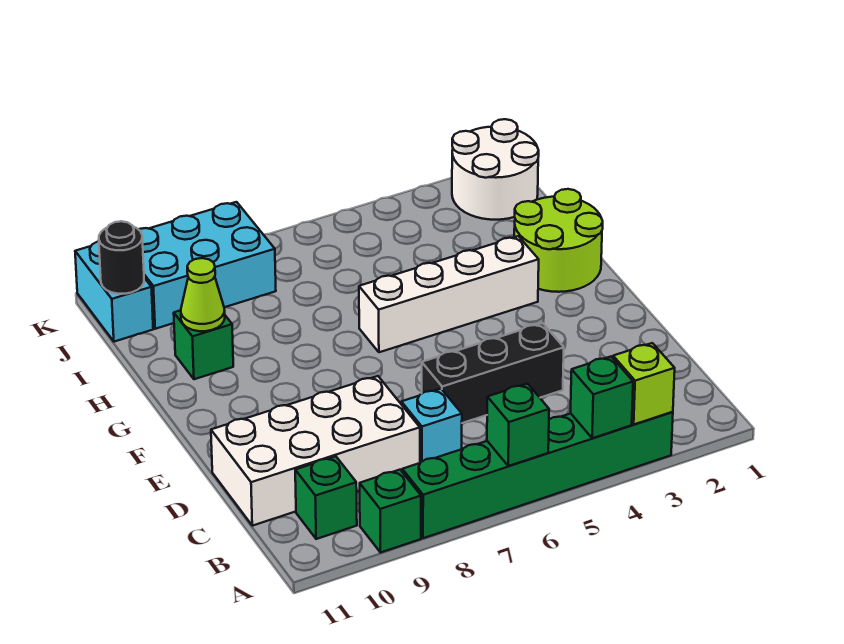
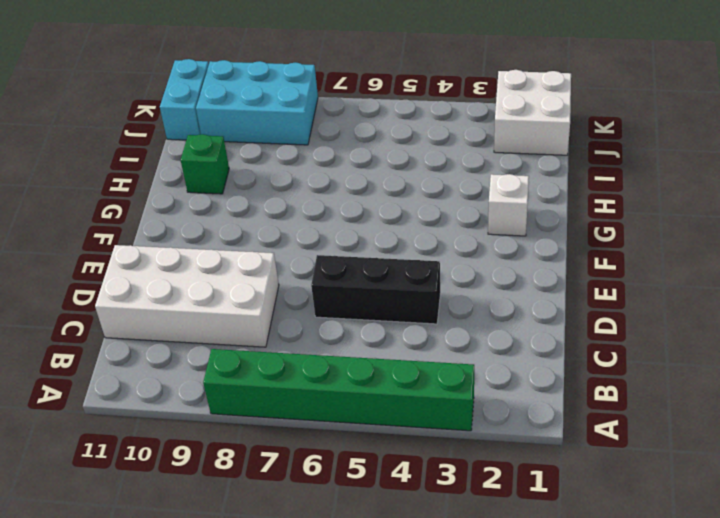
white 1x1 brick [488,174,529,236] -> lime 2x2 round brick [514,189,603,292]
white 2x2 brick [494,70,571,155] -> white 2x2 round brick [452,119,539,220]
none -> green 1x1 brick [360,470,421,553]
none -> green 1x1 brick [295,456,357,539]
none -> cyan 1x1 brick [401,389,462,463]

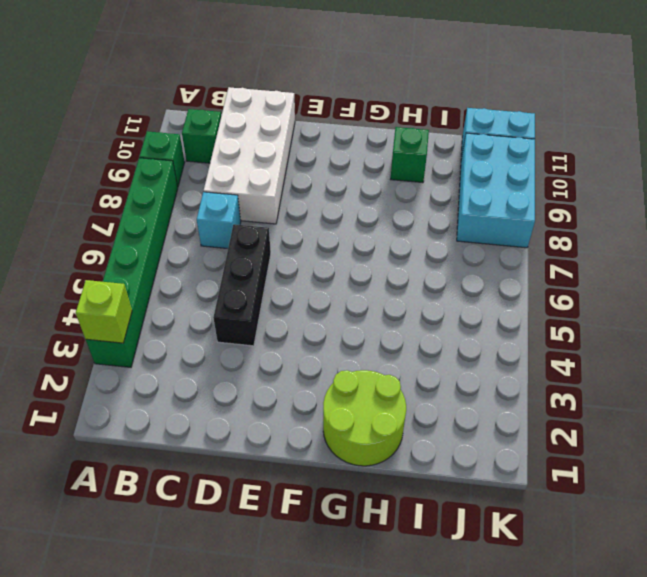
none -> white 1x4 brick [359,236,539,352]
none -> white 2x2 round brick [452,119,539,220]
none -> green 1x1 brick [571,357,633,438]

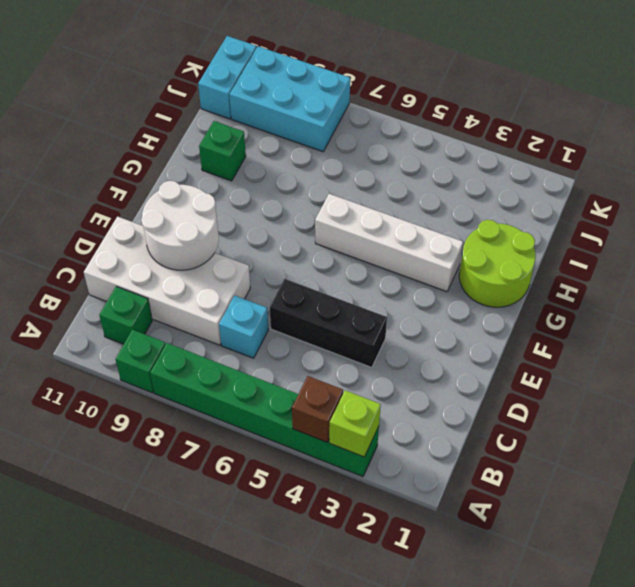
brown 1x1 brick [292,376,343,442] -> green 1x1 brick [571,357,633,438]
white 2x2 round brick [141,181,219,270] -> white 2x2 round brick moved to [452,119,539,220]
none -> green 1x1 brick [487,384,549,466]
none -> lime 1x1 cone [181,258,225,331]
none -> black 1x1 round brick [99,221,144,294]

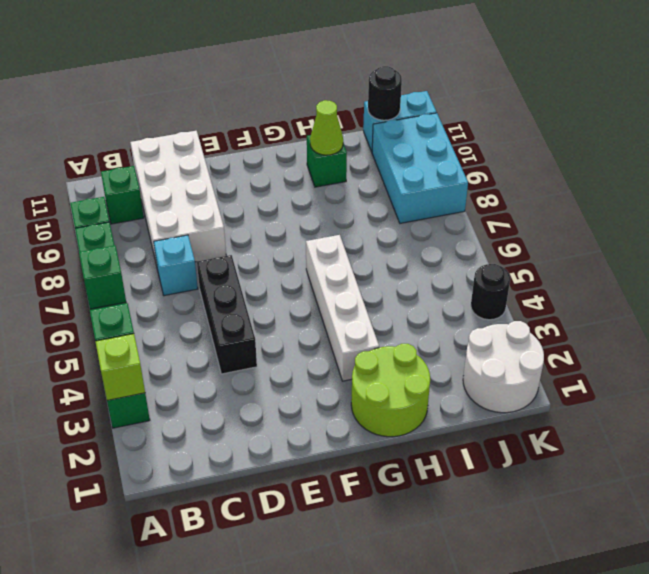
black 1x1 round brick [471,264,510,320] -> none

